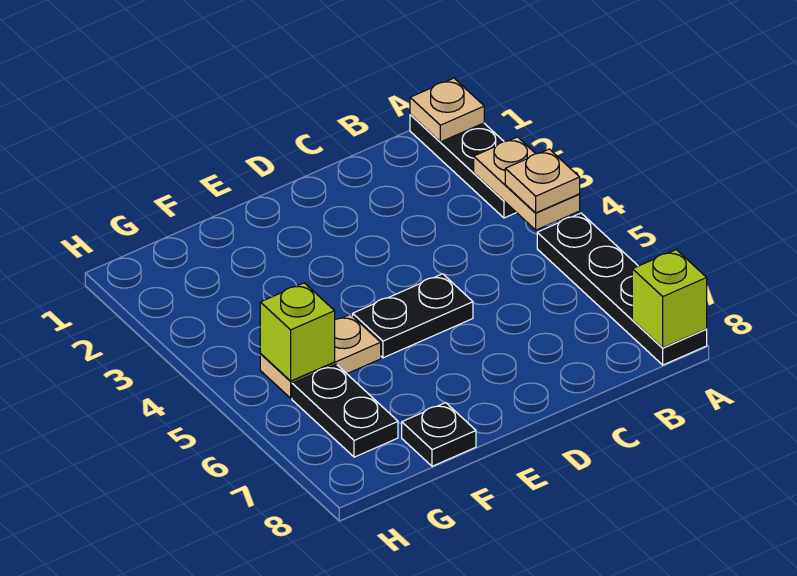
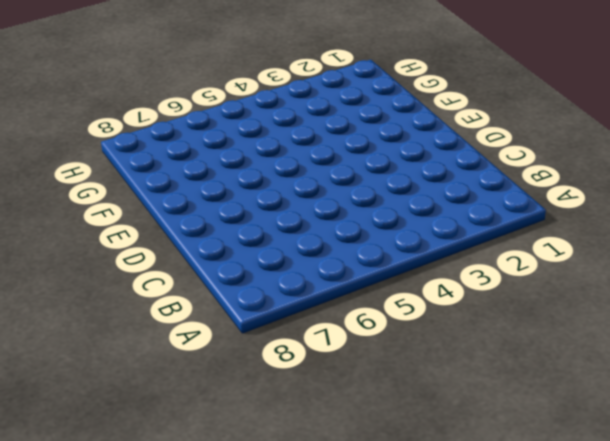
none -> black 1x3 plate [410,114,516,218]
none -> black 1x4 plate [537,213,707,365]

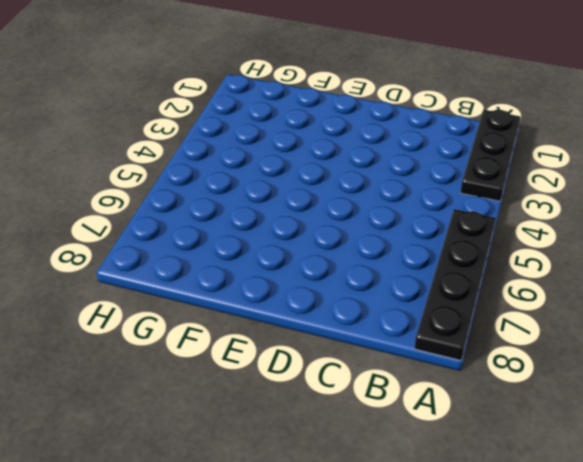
none -> black 1x2 plate [353,274,473,358]
none -> tan 1x2 plate [260,314,381,398]

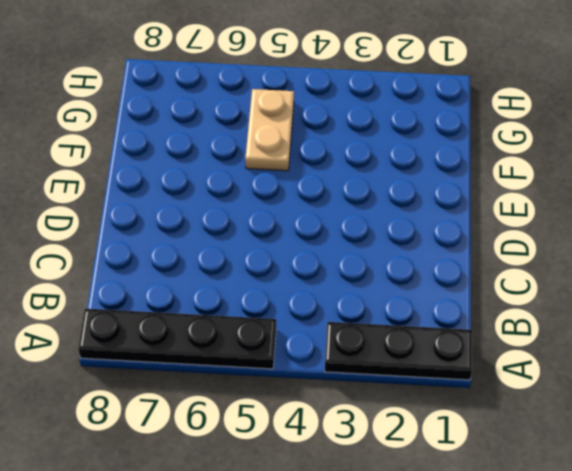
none -> black 1x2 plate [353,274,473,358]
none -> black 1x1 plate [402,403,476,466]

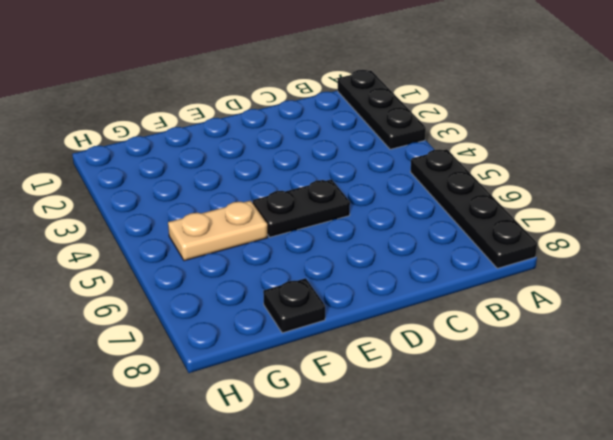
none -> black 1x2 plate [292,364,398,457]
none -> tan 1x1 plate [410,78,484,142]

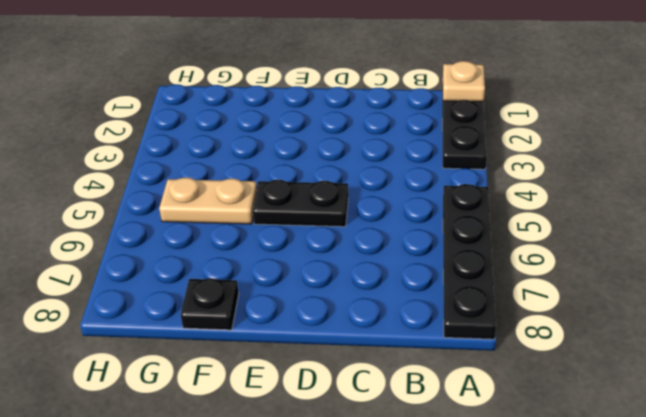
none -> black 1x2 plate [292,364,398,457]
none -> tan 1x2 plate [474,137,580,230]

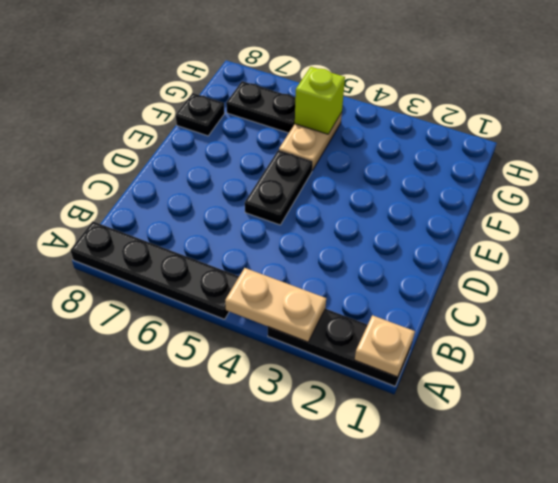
none -> lime 1x1 brick [632,250,707,348]
none -> tan 1x1 plate [505,149,580,213]

